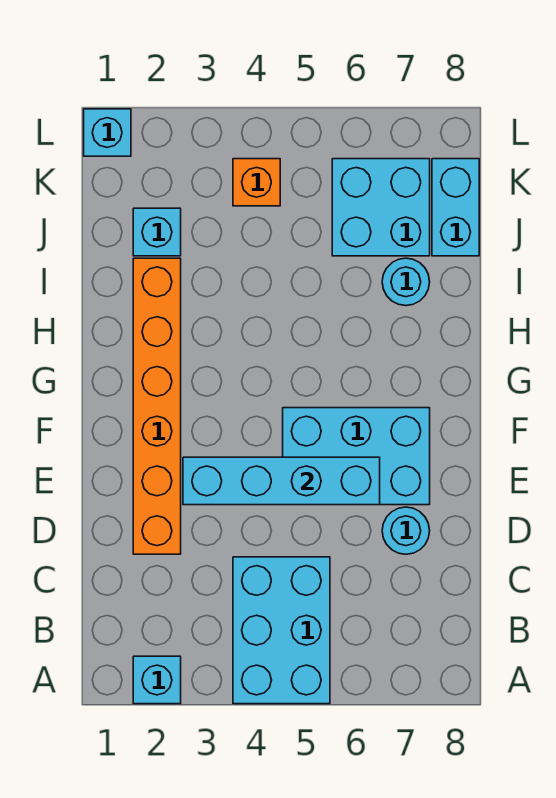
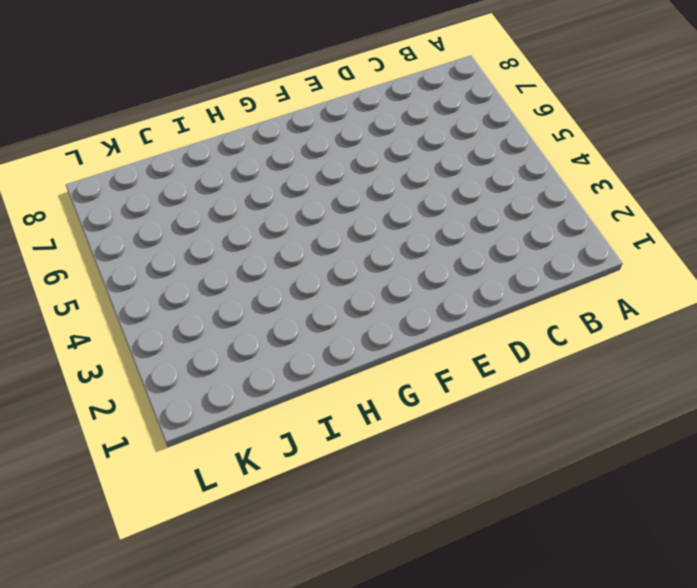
none -> cyan 1x1 brick [133,656,181,704]
none -> cyan 2x3 brick [233,557,330,704]
none -> orange 1x6 brick [133,258,181,554]

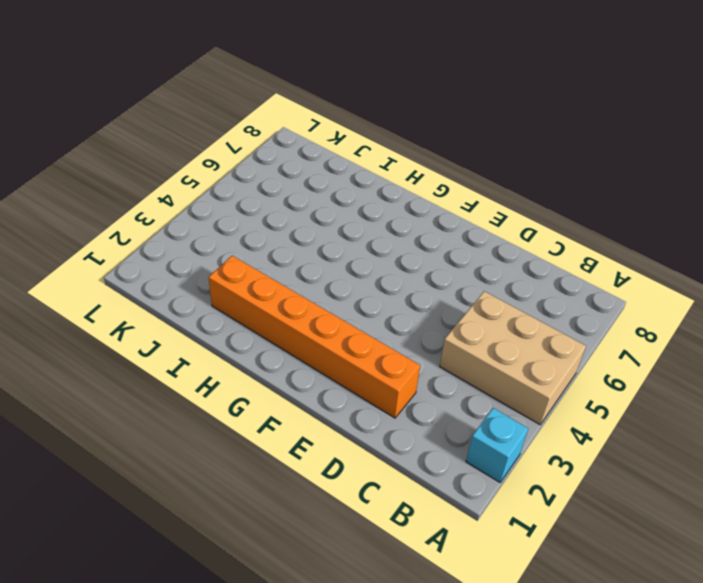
tan 2x3 brick [440,291,586,425] -> cyan 2x3 brick [233,557,330,704]
none -> cyan 1x1 round brick [382,507,430,554]
none -> cyan 2x3 brick [283,408,430,505]
none -> cyan 1x1 round brick [382,258,430,306]

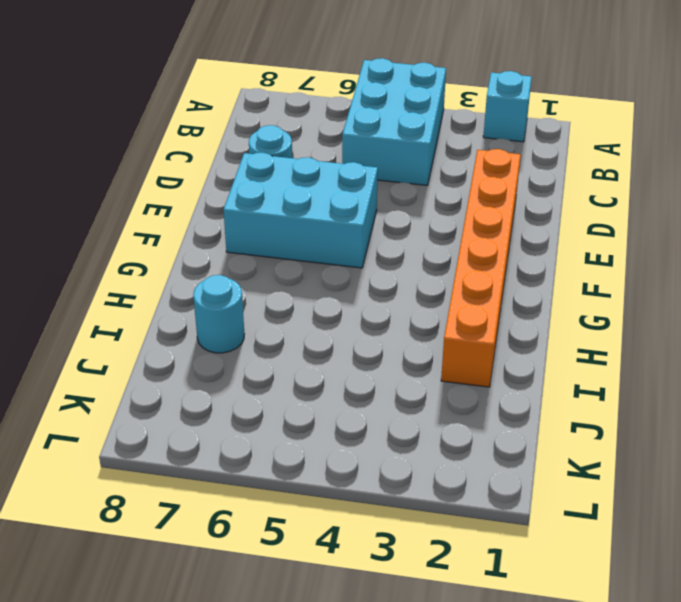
none -> cyan 1x1 brick [133,208,181,256]
none -> cyan 2x2 brick [332,159,430,256]
none -> cyan 1x2 brick [432,159,479,256]

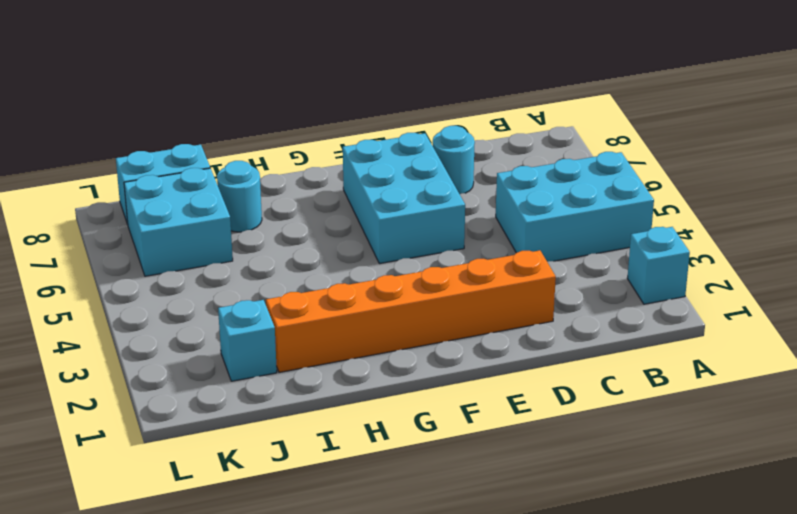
none -> orange 1x1 brick [233,159,280,206]
none -> cyan 1x1 brick [84,109,131,156]
none -> cyan 1x4 brick [183,457,380,505]

